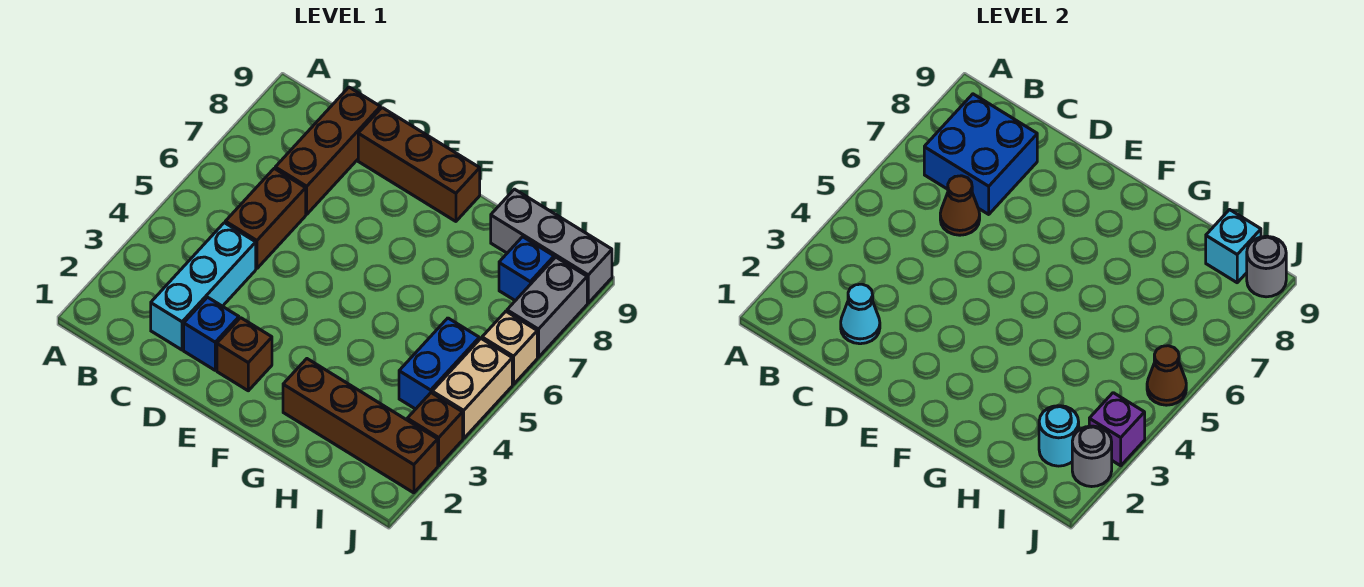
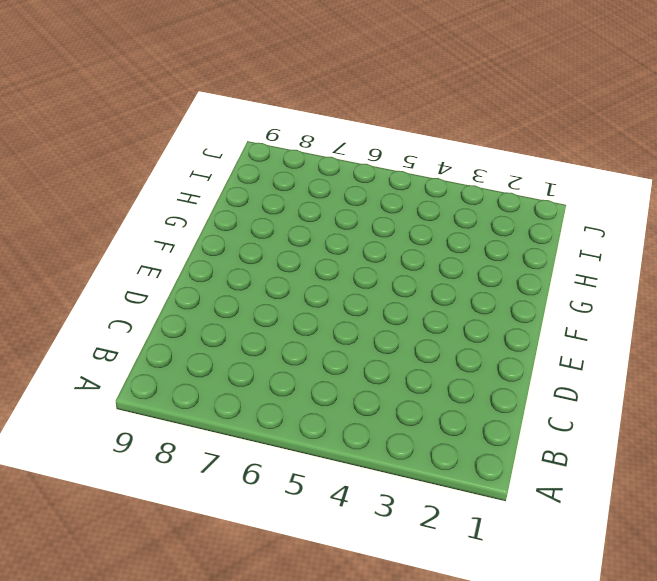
none -> cyan 1x3 brick [151,223,256,350]
none -> brown 1x2 brick [225,169,306,269]
none -> brown 1x3 brick [275,87,380,214]

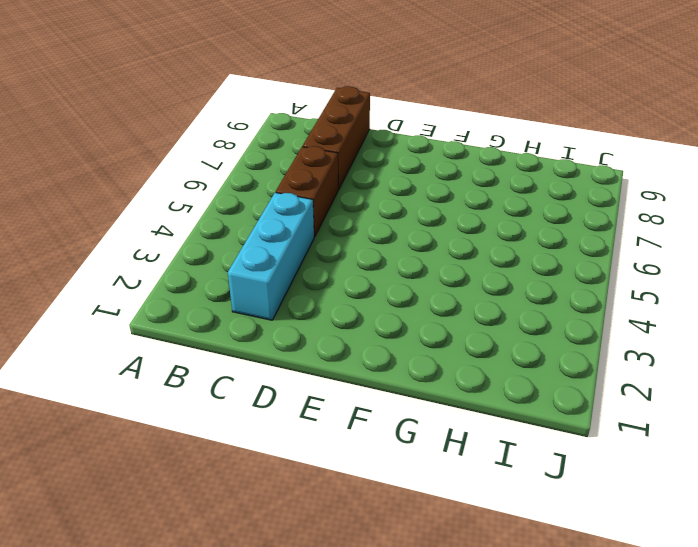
none -> blue 1x1 brick [184,297,239,370]
none -> brown 1x3 brick [358,108,480,221]
none -> brown 1x1 brick [217,318,272,391]

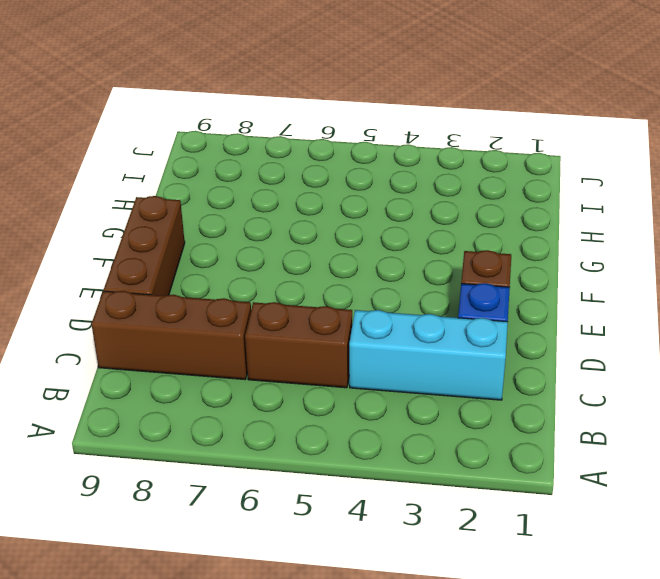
none -> brown 1x4 brick [283,359,438,493]
none -> grey 1x3 brick [491,189,612,303]
none -> blue 1x2 brick [399,318,479,409]

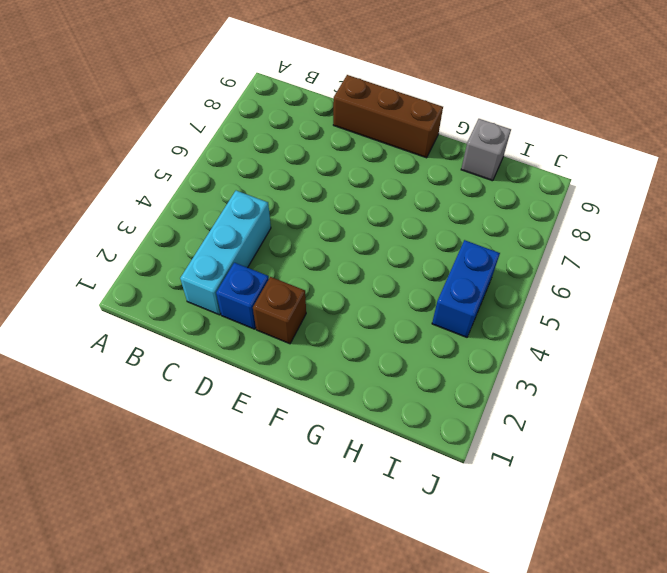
grey 1x1 brick [461,119,511,181] -> grey 1x3 brick [491,189,612,303]
none -> brown 1x2 brick [225,169,306,269]
none -> brown 1x3 brick [275,87,380,214]
none -> brown 1x4 brick [283,359,438,493]

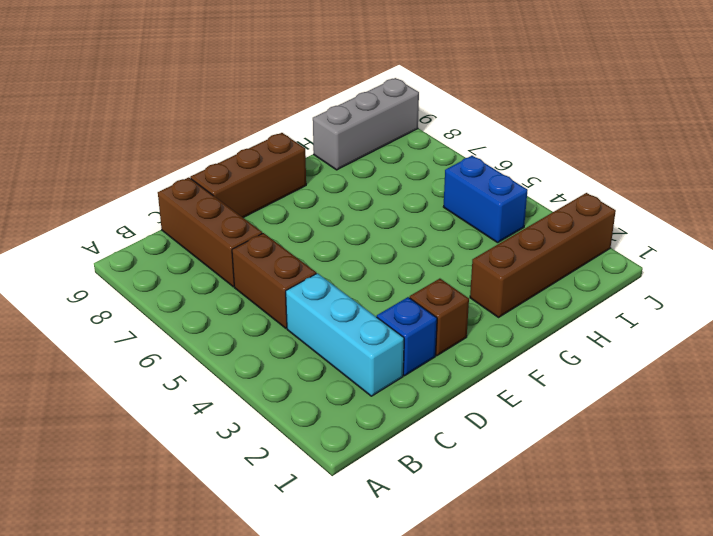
none -> blue 1x1 brick [499,237,554,301]
none -> brown 1x1 brick [407,393,463,466]
none -> tan 1x2 brick [432,339,512,438]

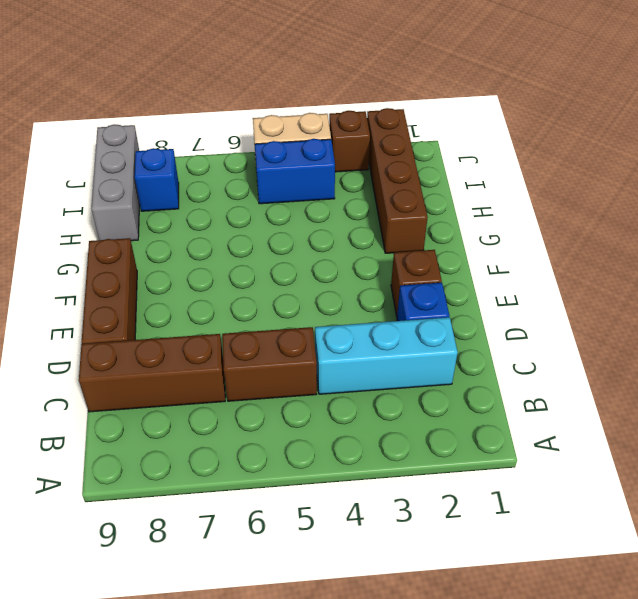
none -> tan 1x1 brick [482,311,537,384]
none -> grey 1x2 brick [507,257,587,357]
none -> blue 2x2 brick [924,94,1037,214]

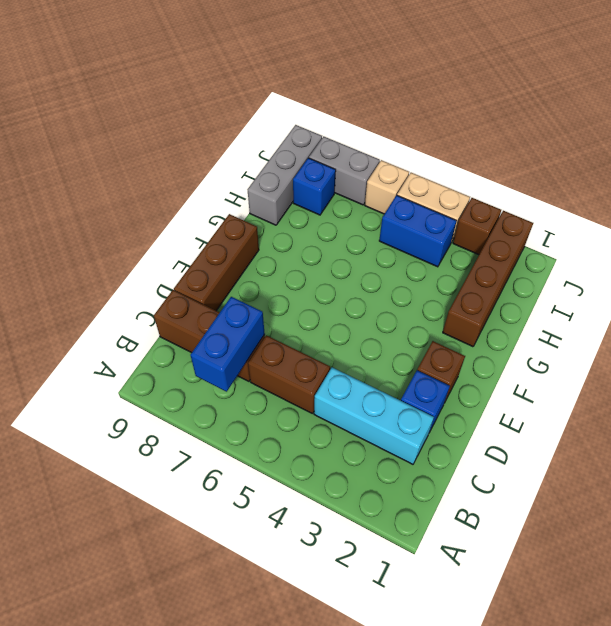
blue 1x2 brick [191,297,265,392] -> blue 2x2 brick [924,94,1037,214]
none -> cyan 1x1 cone [841,284,880,344]
none -> brown 1x1 cone [940,176,980,235]
none -> cyan 1x1 round brick [1039,406,1079,466]

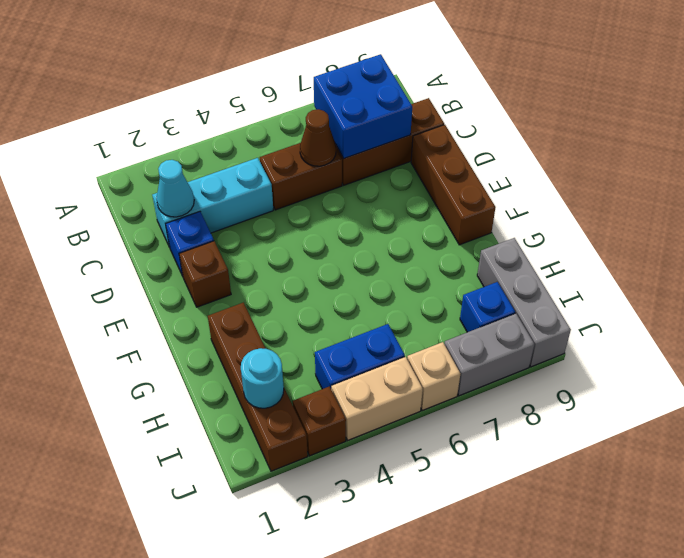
none -> cyan 1x1 brick [1206,210,1261,283]
none -> grey 1x1 round brick [1072,426,1112,487]
none -> purple 1x1 brick [1089,393,1145,466]

